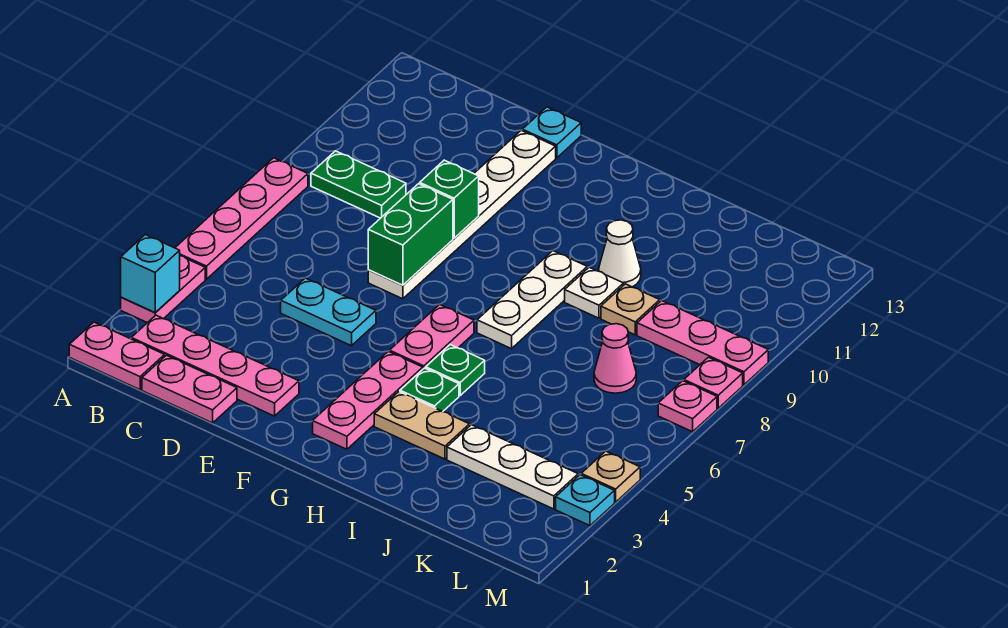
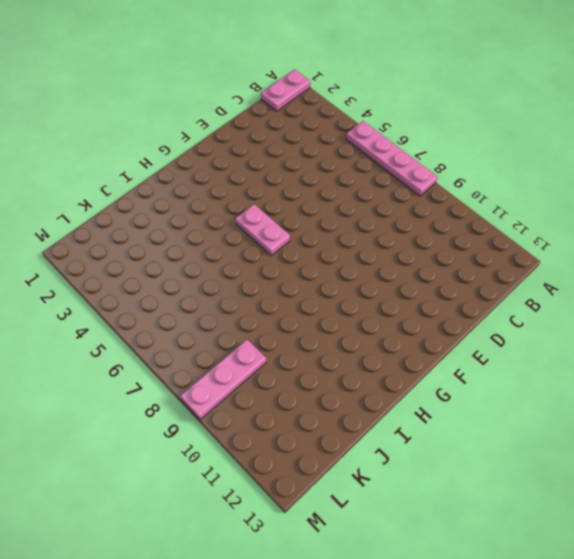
none -> pink 1x2 plate [121,256,205,323]
none -> pink 1x4 plate [131,315,299,416]
none -> green 1x2 plate [311,151,406,218]

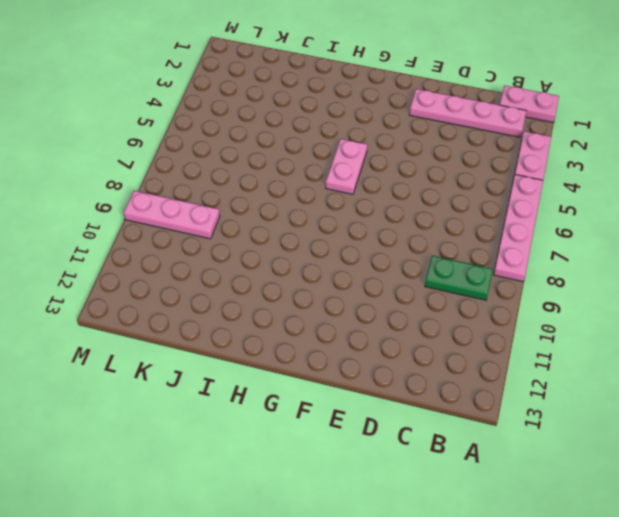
none -> pink 1x2 plate [142,355,237,423]
none -> cyan 1x2 plate [281,278,376,346]
none -> white 1x6 plate [368,130,556,299]

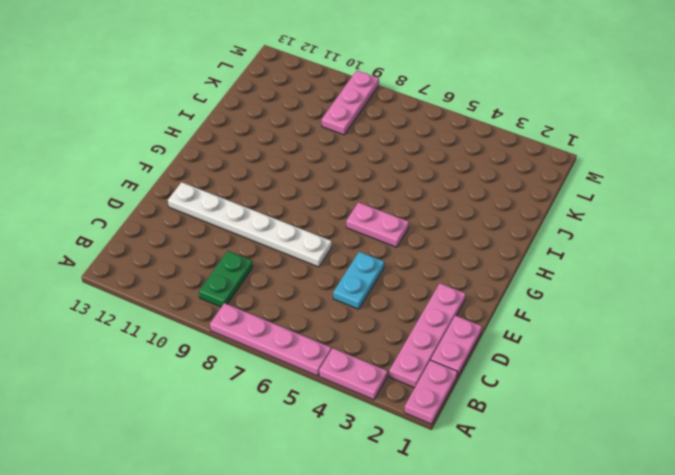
none -> cyan 1x1 plate [522,107,581,158]
none -> pink 1x3 plate [313,351,423,449]
none -> tan 1x2 plate [374,392,470,459]

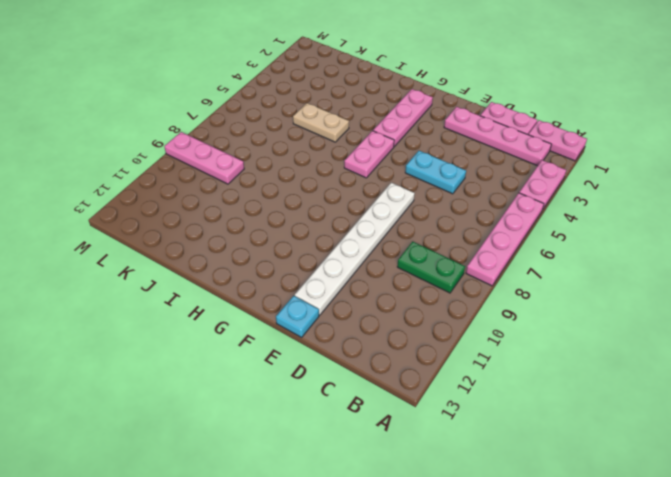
tan 1x2 plate [293,103,349,142] -> tan 1x2 plate moved to [374,392,470,459]
none -> green 1x1 plate [400,368,459,412]
none -> green 1x1 plate [426,345,485,395]
none -> white 1x3 plate [477,251,587,349]

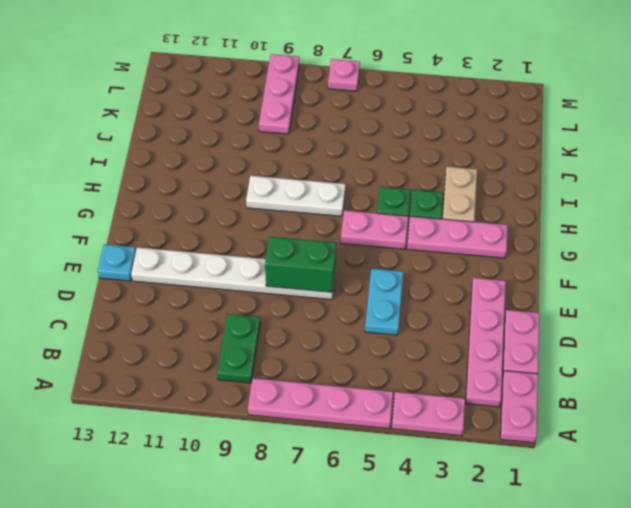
none -> white 1x1 plate [565,267,624,318]
none -> white 1x1 cone [599,220,641,287]
none -> white 1x3 plate [447,425,578,509]

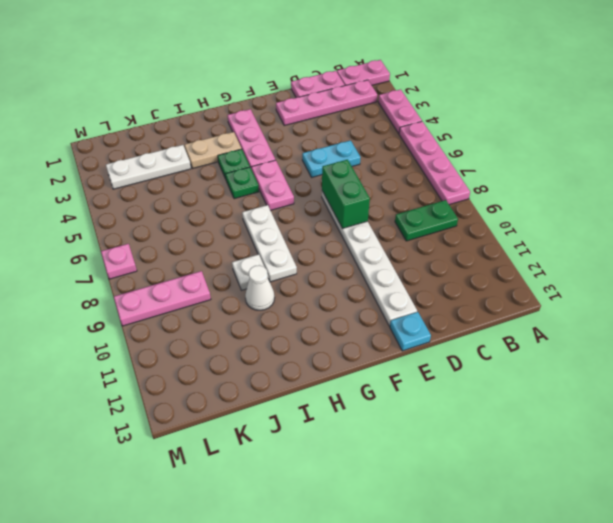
none -> tan 1x1 plate [601,284,660,335]
none -> pink 1x1 cone [594,324,636,393]
none -> cyan 1x1 plate [556,475,615,526]

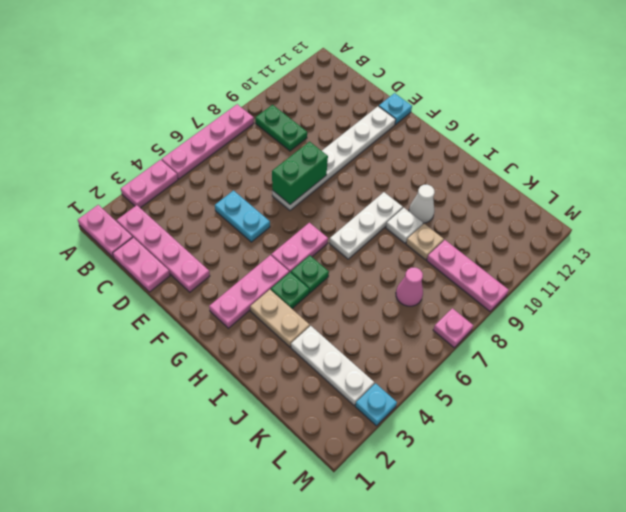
none -> tan 1x1 plate [581,451,640,502]
none -> pink 1x1 plate [684,357,743,408]
none -> cyan 1x1 brick [121,235,180,313]

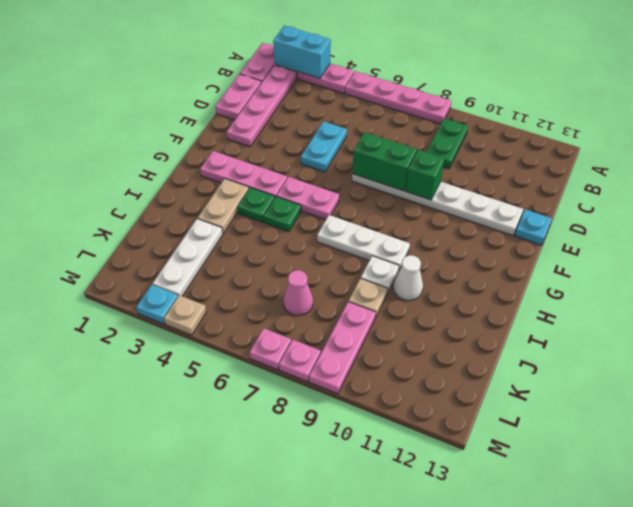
cyan 1x2 brick [273,26,331,78] -> cyan 1x1 brick [121,235,180,313]

